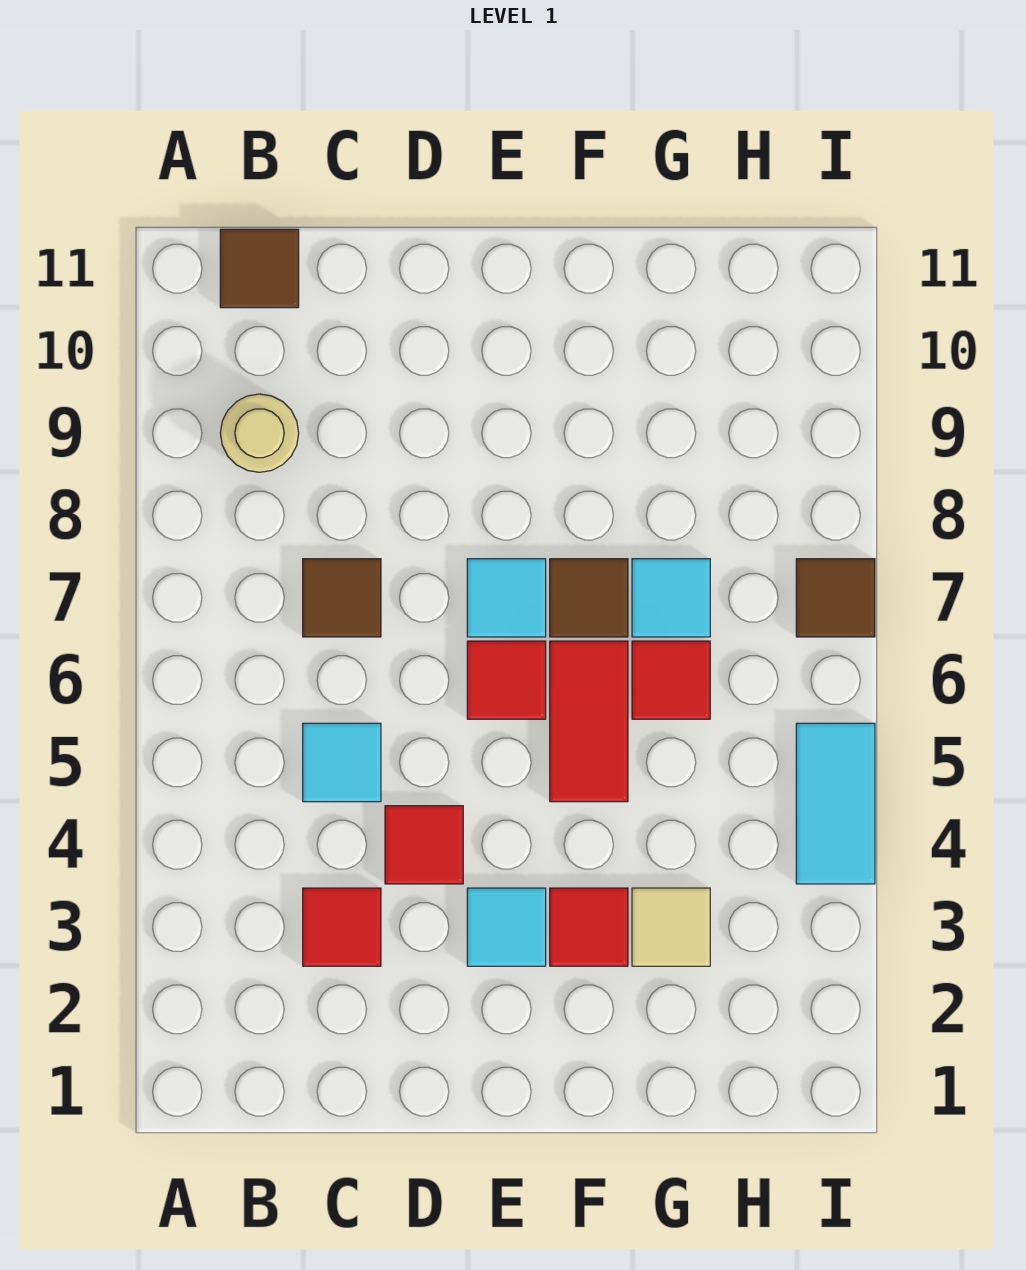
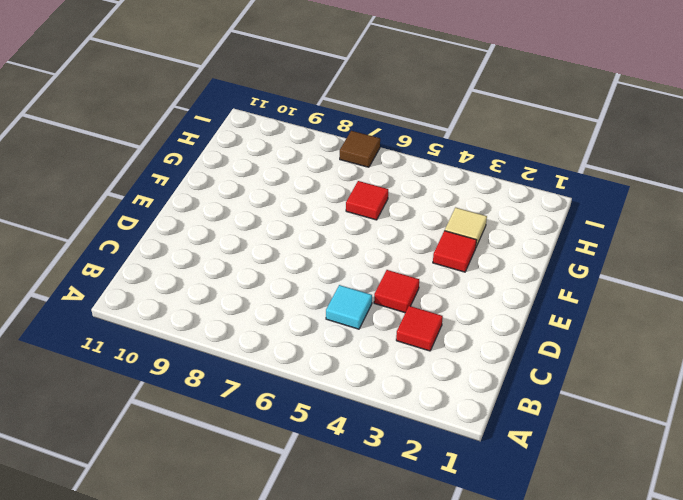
none -> tan 1x1 round brick [220,394,299,472]
none -> brown 1x1 tile [220,229,299,308]
none -> brown 1x1 tile [303,559,381,637]

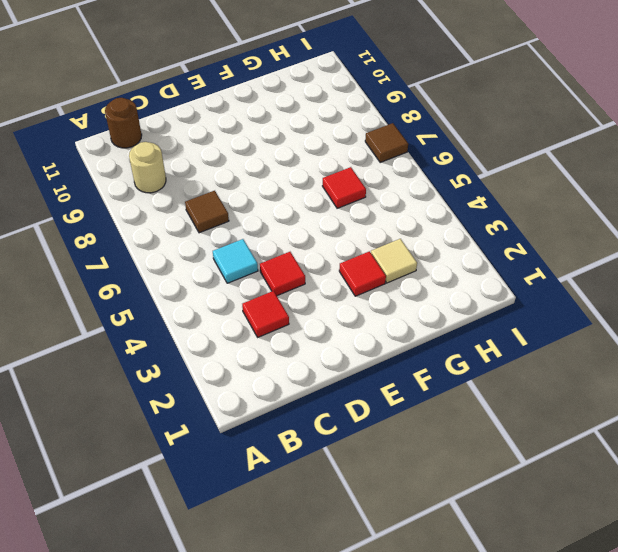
brown 1x1 round brick [105,98,142,148] -> brown 1x1 tile [220,229,299,308]
none -> cyan 1x1 tile [467,888,546,966]
none -> red 1x1 tile [467,641,546,719]
none -> cyan 1x1 tile [467,559,546,637]

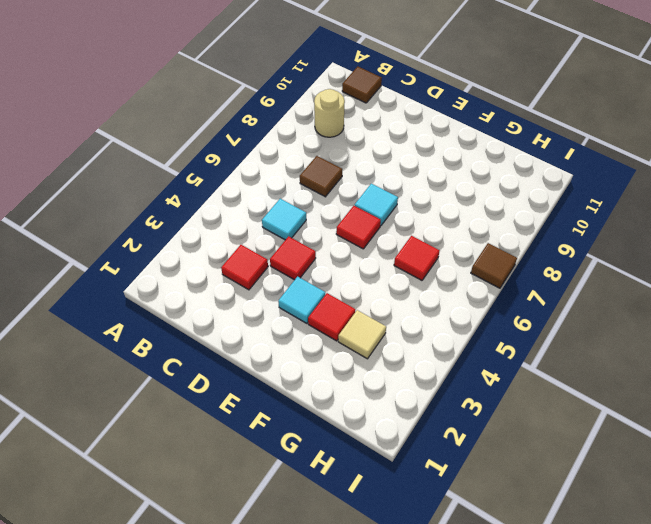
none -> red 1x2 tile [550,641,628,802]
none -> brown 1x1 tile [550,559,628,637]
none -> cyan 1x1 tile [632,559,710,637]

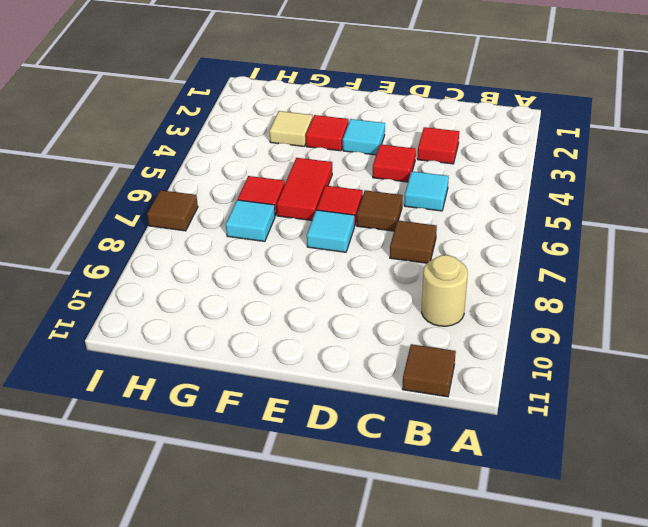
brown 1x1 tile [357,190,403,231] -> brown 1x1 tile moved to [550,559,628,637]
none -> cyan 1x2 tile [796,723,875,884]

